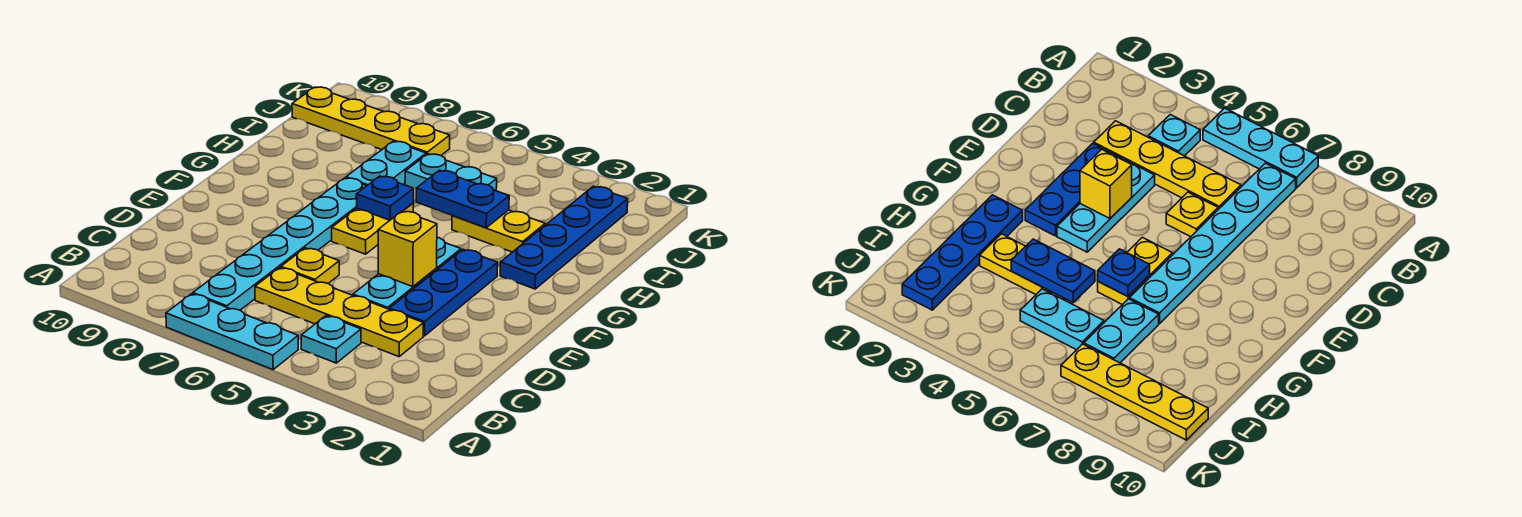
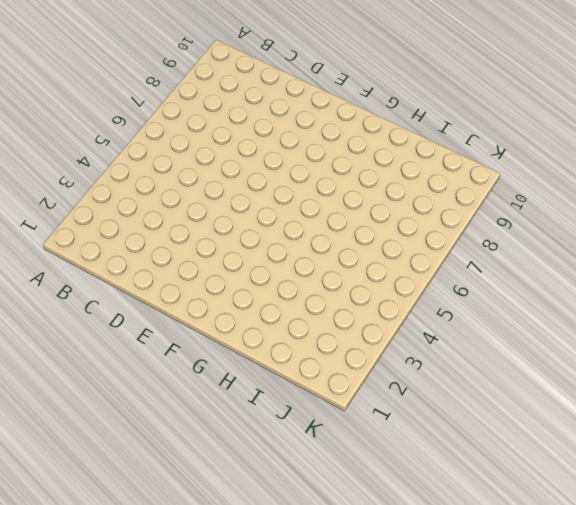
none -> cyan 1x3 plate [166,294,298,370]
none -> cyan 1x1 plate [301,316,361,363]
none -> cyan 1x6 plate [193,178,366,310]

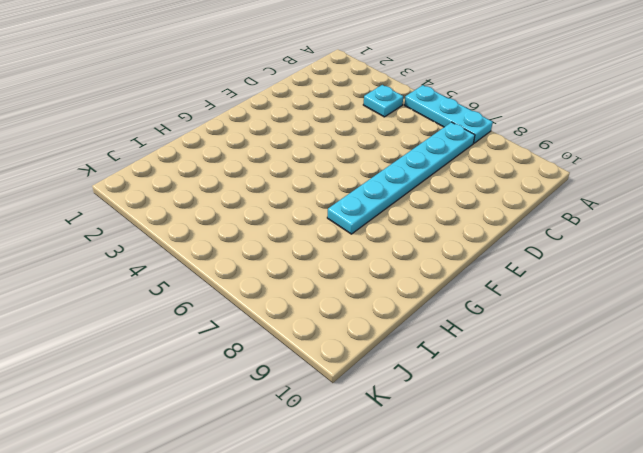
none -> yellow 1x4 plate [255,268,423,357]
none -> blue 1x3 plate [390,250,498,336]
none -> cyan 1x3 plate [353,237,461,309]

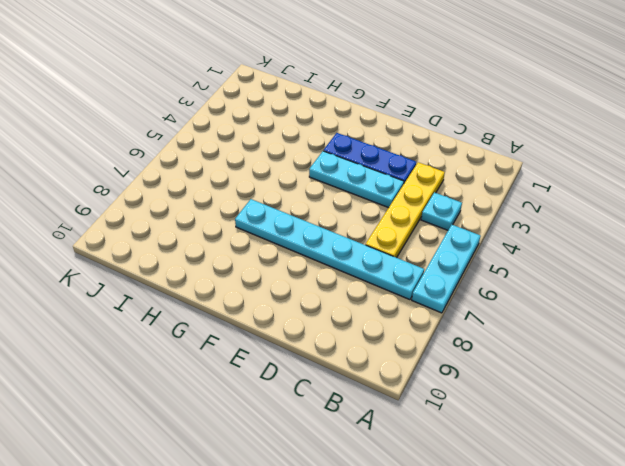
none -> yellow 1x1 plate [281,248,339,283]
none -> yellow 1x2 plate [332,203,414,254]
none -> blue 1x4 plate [500,186,628,289]

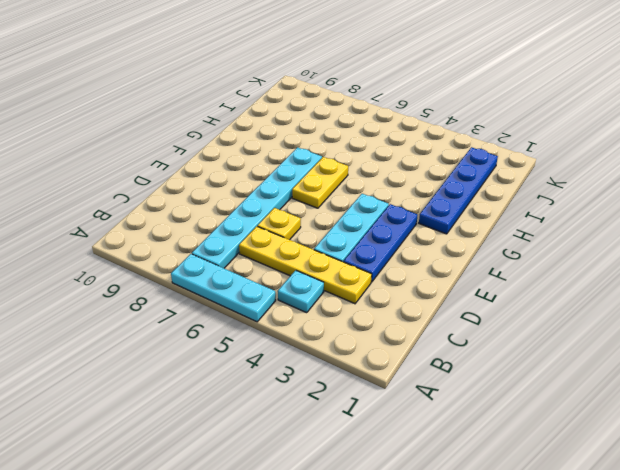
none -> yellow 1x2 plate [452,210,545,252]
none -> cyan 1x2 plate [346,141,426,186]
none -> cyan 1x2 plate [405,154,497,191]

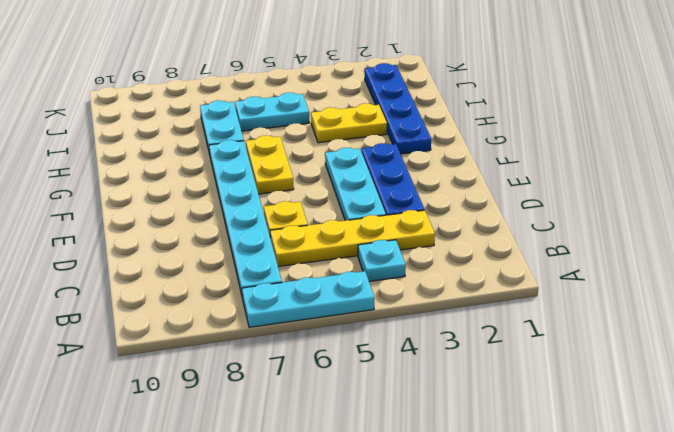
none -> yellow 1x4 plate [292,87,450,155]
none -> yellow 1x1 brick [378,211,437,287]
none -> blue 1x1 plate [356,176,414,220]

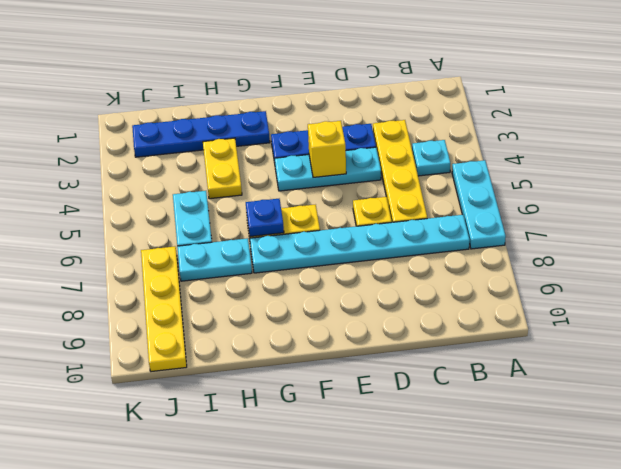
none -> blue 1x2 plate [416,170,509,228]

